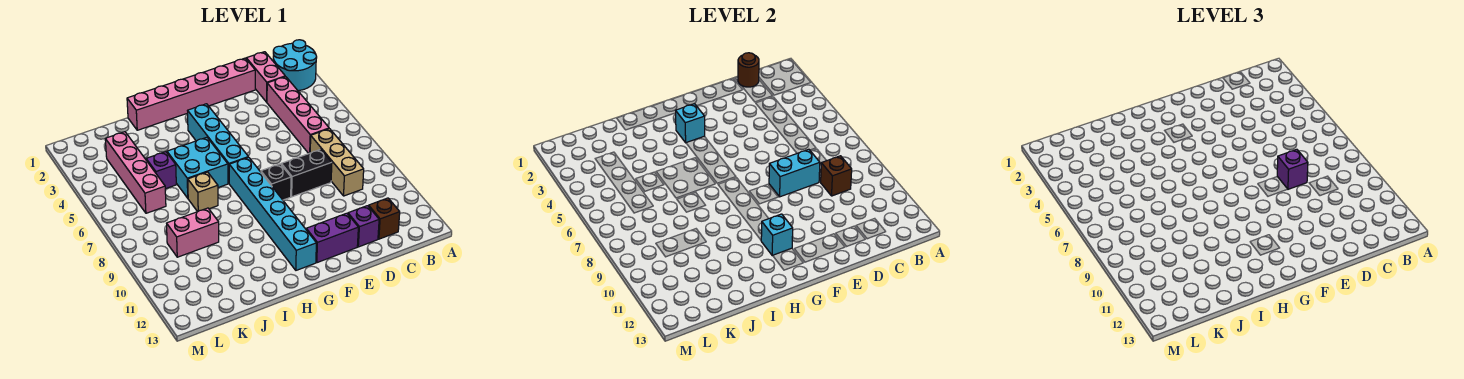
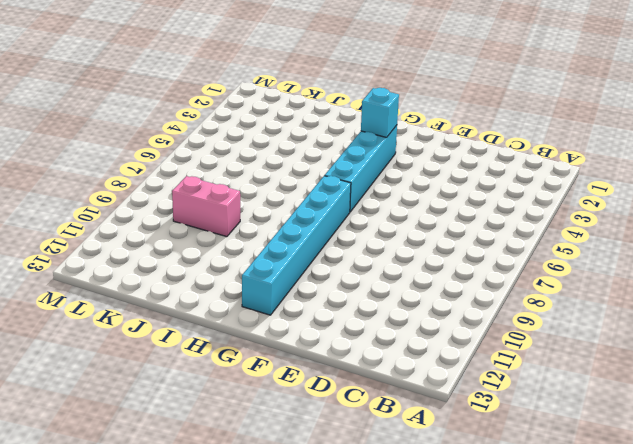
none -> cyan 2x2 round brick [273,40,317,91]
none -> pink 1x2 brick [246,52,285,102]
none -> pink 1x4 brick [267,77,329,154]

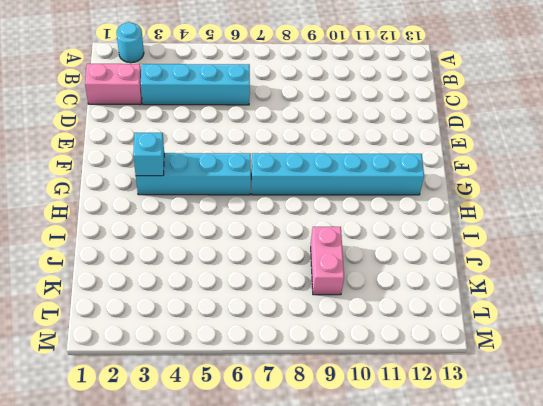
cyan 1x1 round brick [116,22,144,63] -> cyan 2x2 round brick [273,40,317,91]
cyan 1x4 brick [141,64,250,105] -> pink 1x4 brick [267,77,329,154]
none -> tan 1x3 brick [310,129,364,196]
none -> brown 1x1 brick [369,198,400,239]
none -> pink 1x6 brick [127,58,255,130]

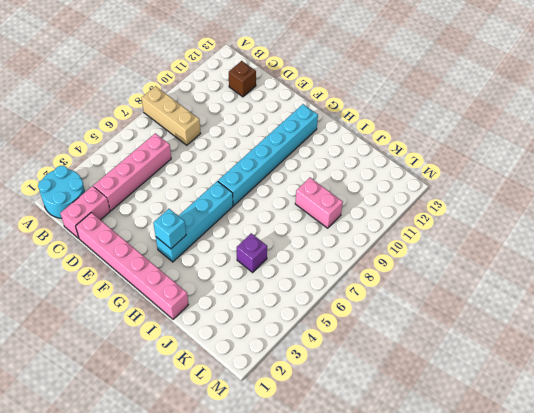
tan 1x3 brick [142,86,201,145] -> tan 1x3 brick turned to [310,129,364,196]
none -> black 1x2 brick [281,149,332,197]
none -> purple 1x1 brick [348,206,379,247]
none -> purple 1x2 brick [306,213,358,263]

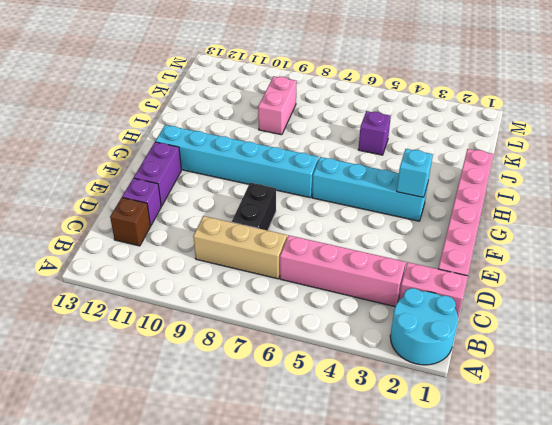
none -> black 1x1 brick [261,164,291,200]
none -> cyan 2x2 brick [167,137,228,198]
none -> tan 1x1 brick [188,172,218,212]

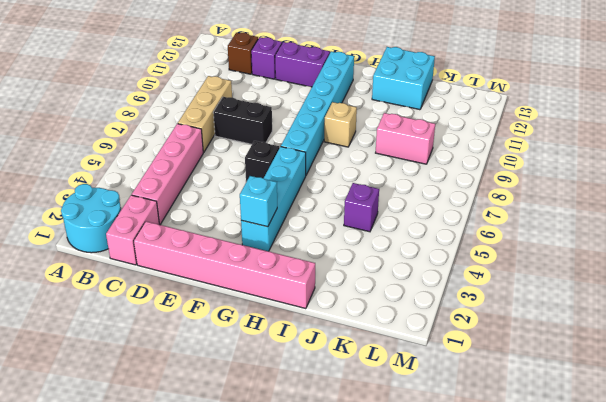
black 1x1 brick [245,141,279,182] -> black 1x1 brick moved to [261,164,291,200]
tan 1x1 brick [324,102,357,147] -> tan 1x1 brick moved to [188,172,218,212]
cyan 2x2 brick [372,47,435,110] -> cyan 2x2 brick moved to [167,137,228,198]
none -> pink 1x4 brick [105,132,166,213]
none -> brown 1x1 round brick [738,53,759,87]
none -> brown 1x1 brick [821,156,852,196]

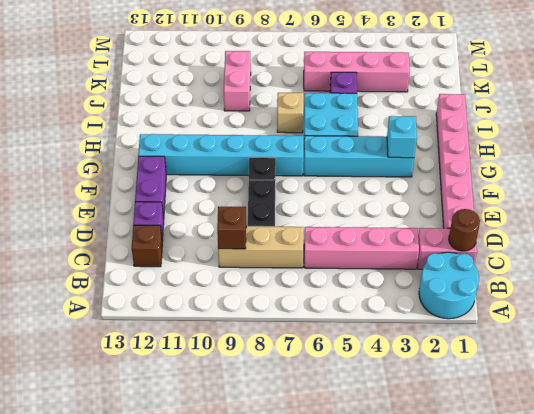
none -> cyan 1x2 brick [769,149,820,197]
none -> cyan 1x1 brick [761,214,793,256]
none -> purple 1x1 brick [1277,149,1308,189]

